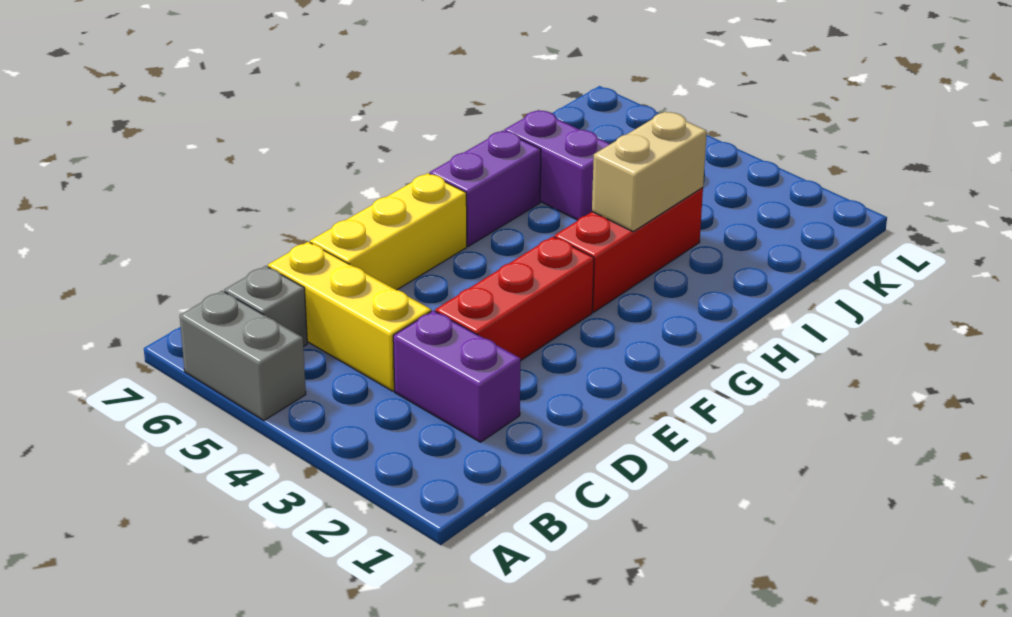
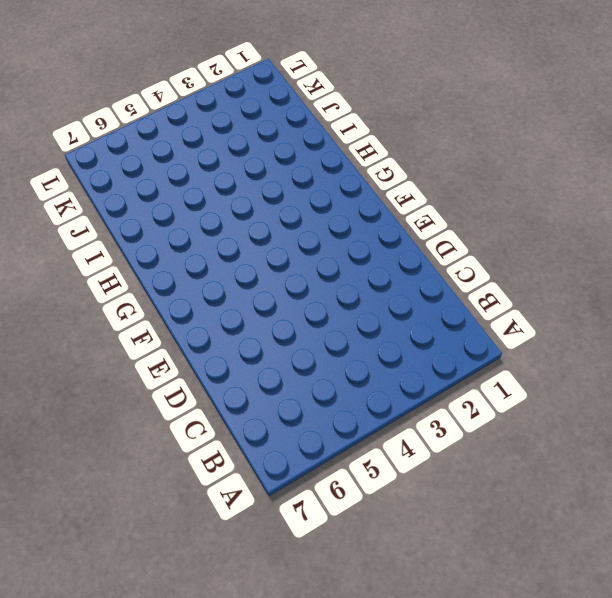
none -> grey 1x2 brick [180,291,306,420]
none -> grey 1x1 brick [224,266,307,347]

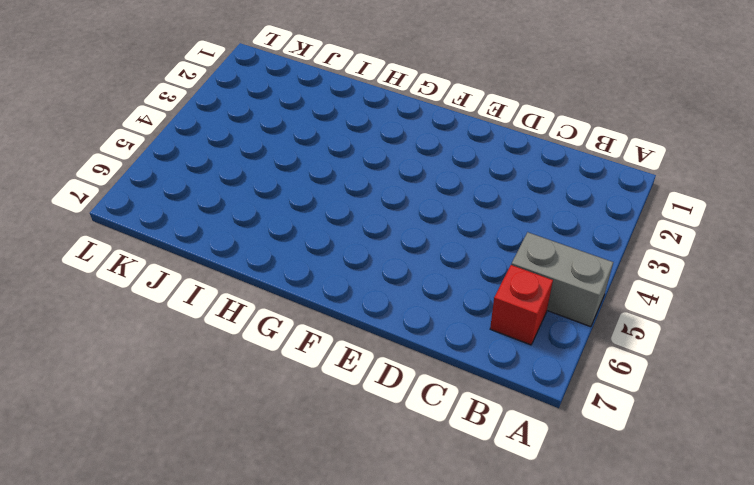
grey 1x2 brick [511,232,613,327] -> grey 1x2 brick turned to [180,291,306,420]
red 1x1 brick [490,265,553,345] -> grey 1x1 brick [224,266,307,347]
none -> purple 1x2 brick [393,311,521,442]
none -> yellow 1x3 brick [268,242,431,391]

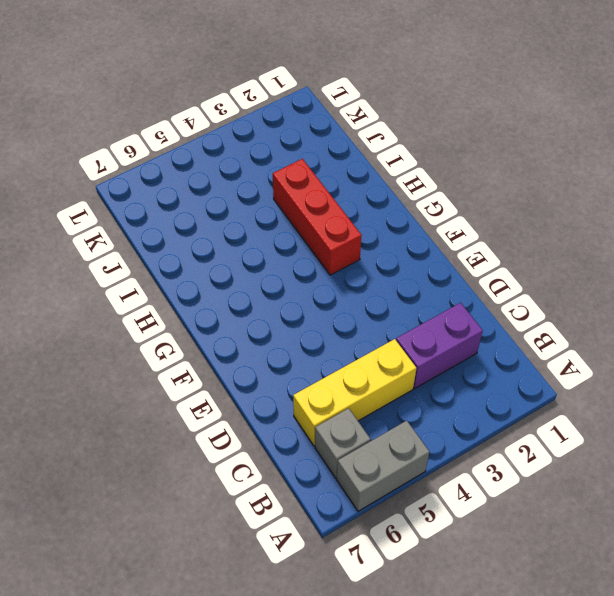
none -> red 1x3 brick [435,236,594,360]
none -> yellow 1x3 brick [310,173,467,290]

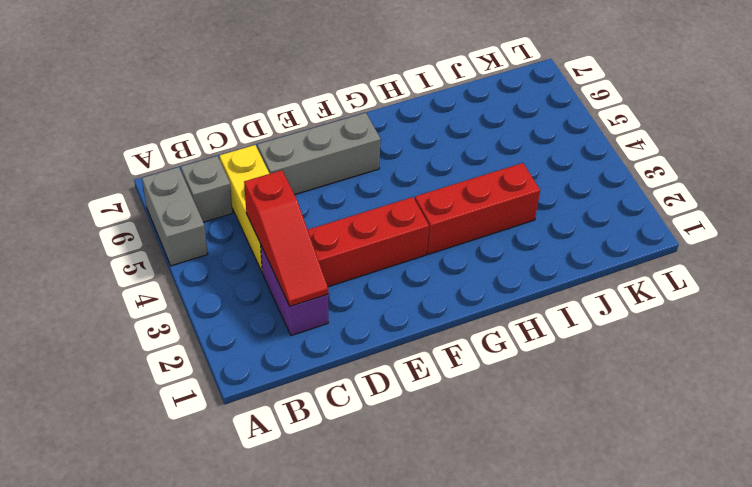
red 1x3 slope [244,170,328,306] -> none
grey 1x3 brick [257,113,381,195] -> yellow 1x3 brick [310,173,467,290]
none -> purple 1x2 brick [430,131,541,246]
none -> purple 1x2 brick [504,110,610,220]

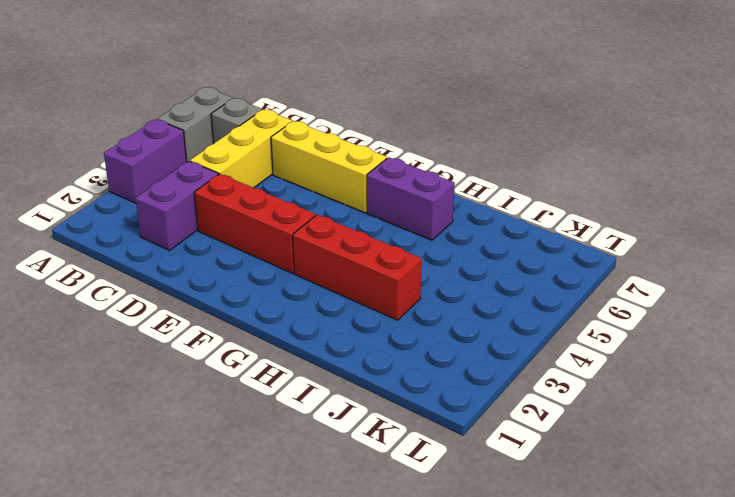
purple 1x2 brick [104,119,187,203] -> purple 1x2 brick moved to [504,110,610,220]
none -> tan 1x2 brick [592,112,707,231]

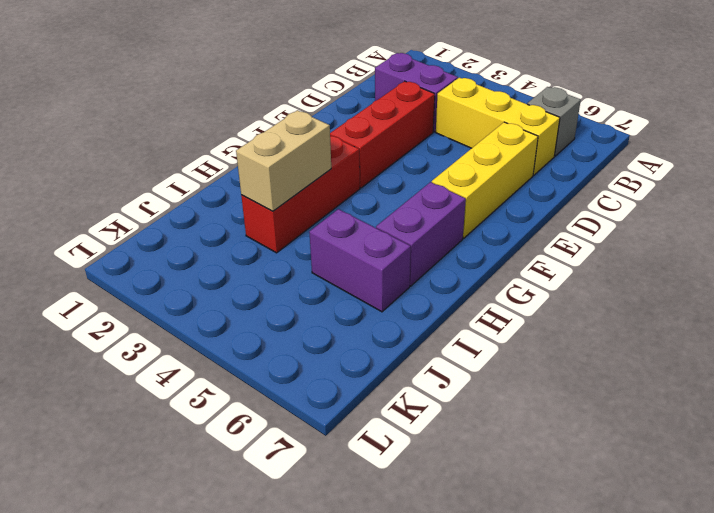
none -> grey 1x2 brick [180,291,306,420]

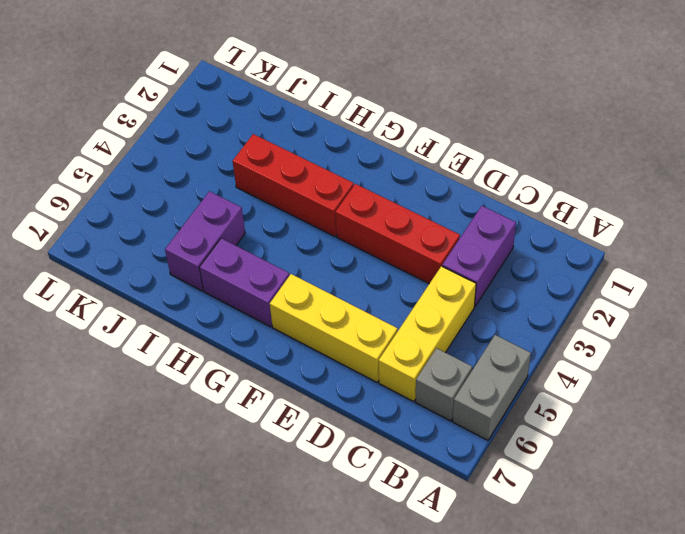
none -> tan 1x2 brick [592,112,707,231]

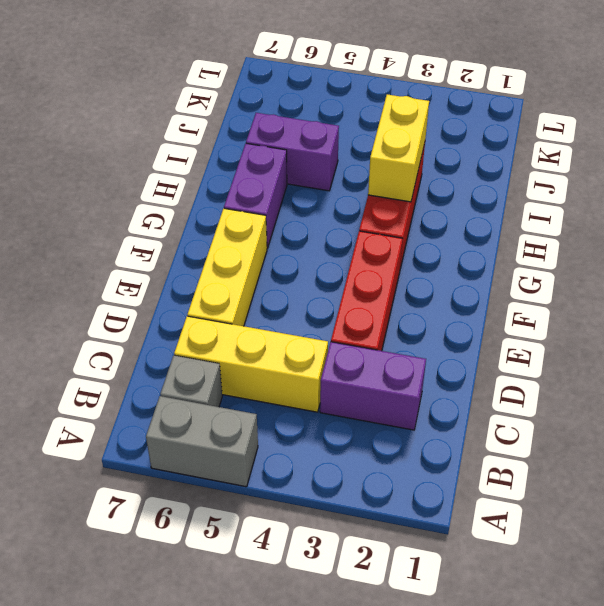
yellow 1x2 brick [368,94,429,202] -> tan 1x2 brick [592,112,707,231]

